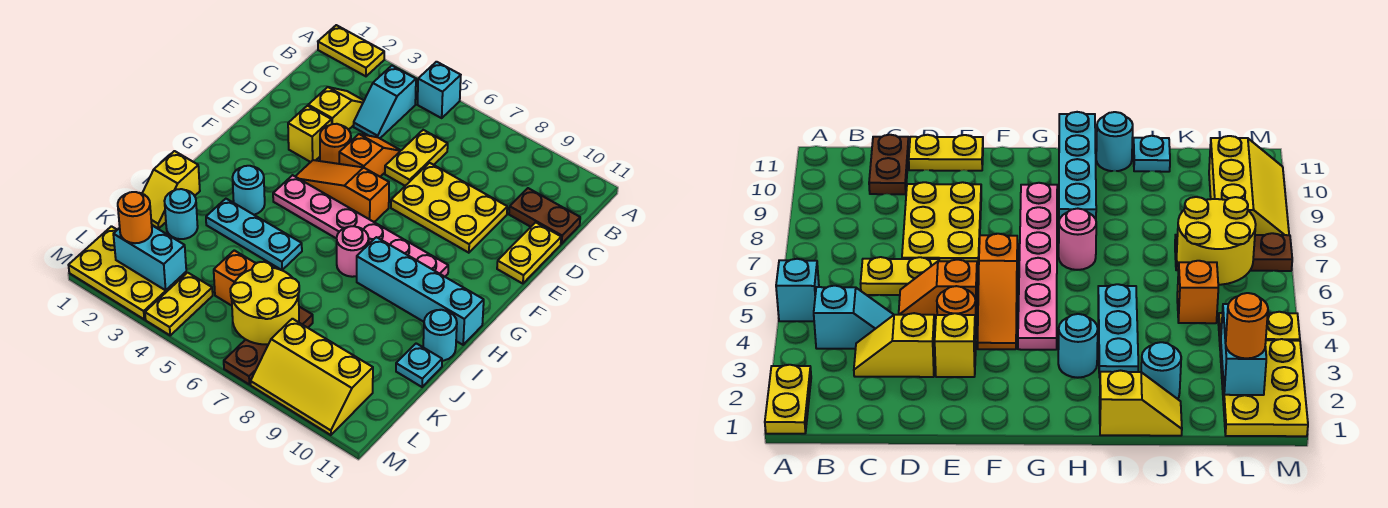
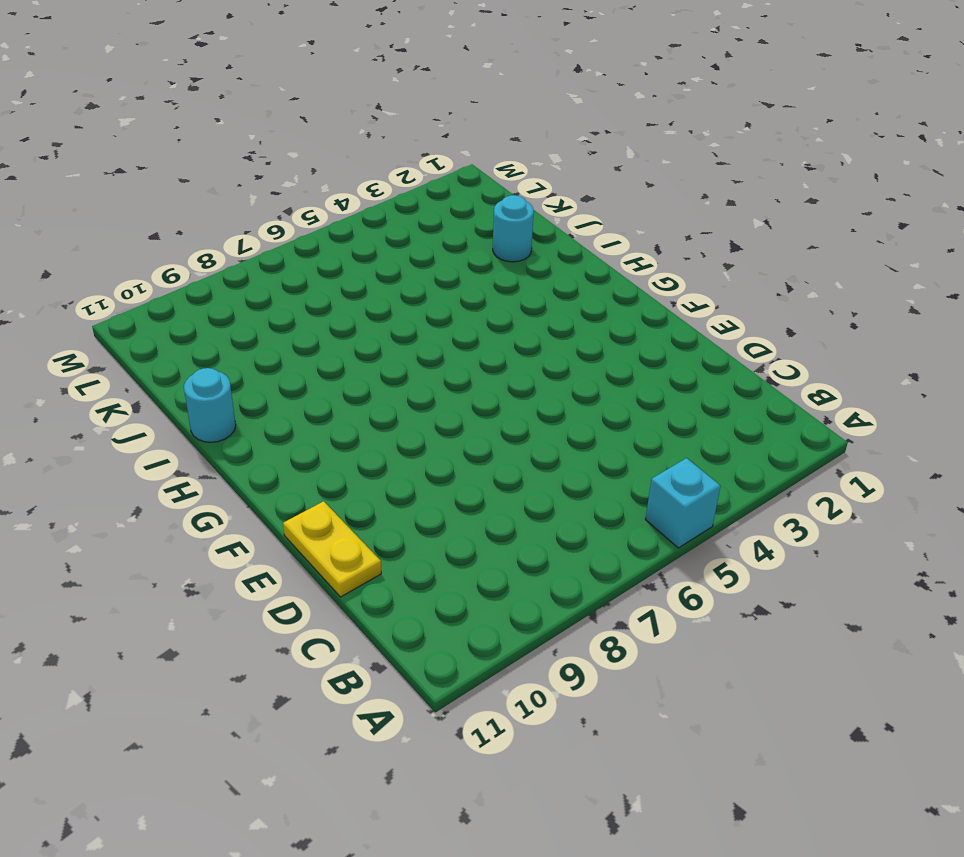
none -> yellow 1x2 plate [318,25,384,76]
none -> cyan 1x2 slope [354,66,416,138]
none -> yellow 1x2 slope [308,87,364,130]

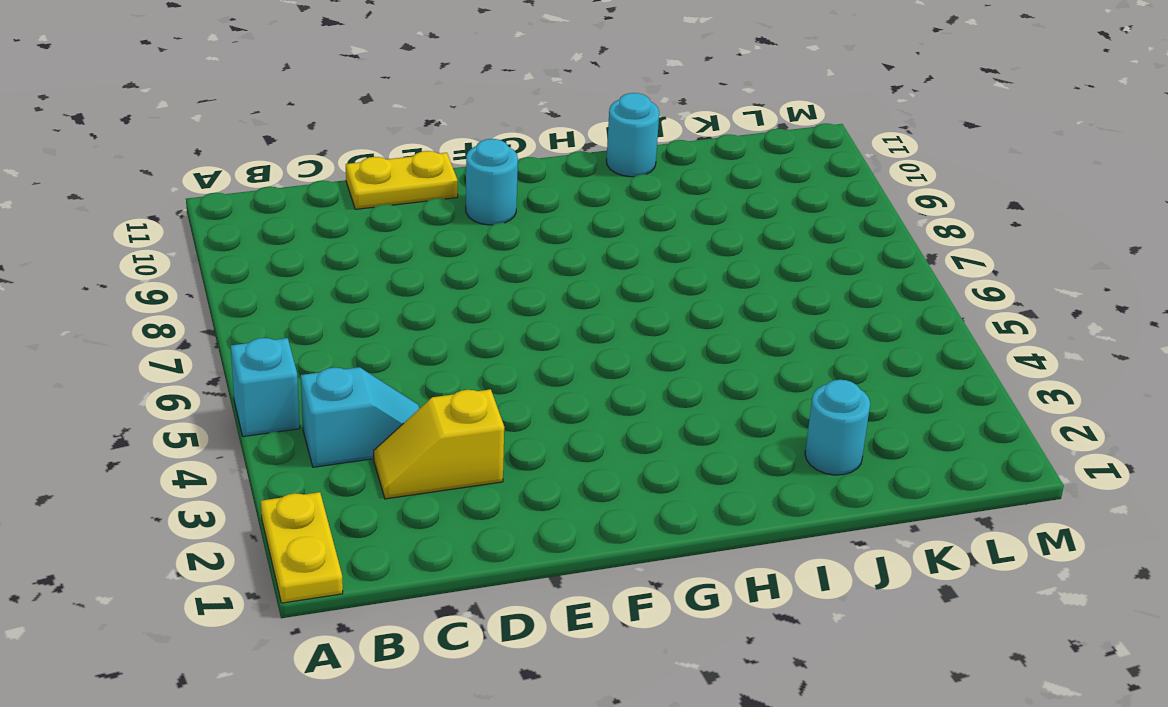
cyan 1x1 round brick [466,139,518,225] -> cyan 1x1 round brick moved to [232,166,265,215]
none -> yellow 1x2 plate [385,130,448,186]
none -> brown 1x2 plate [509,188,580,244]
none -> orange 1x2 slope [339,134,401,177]

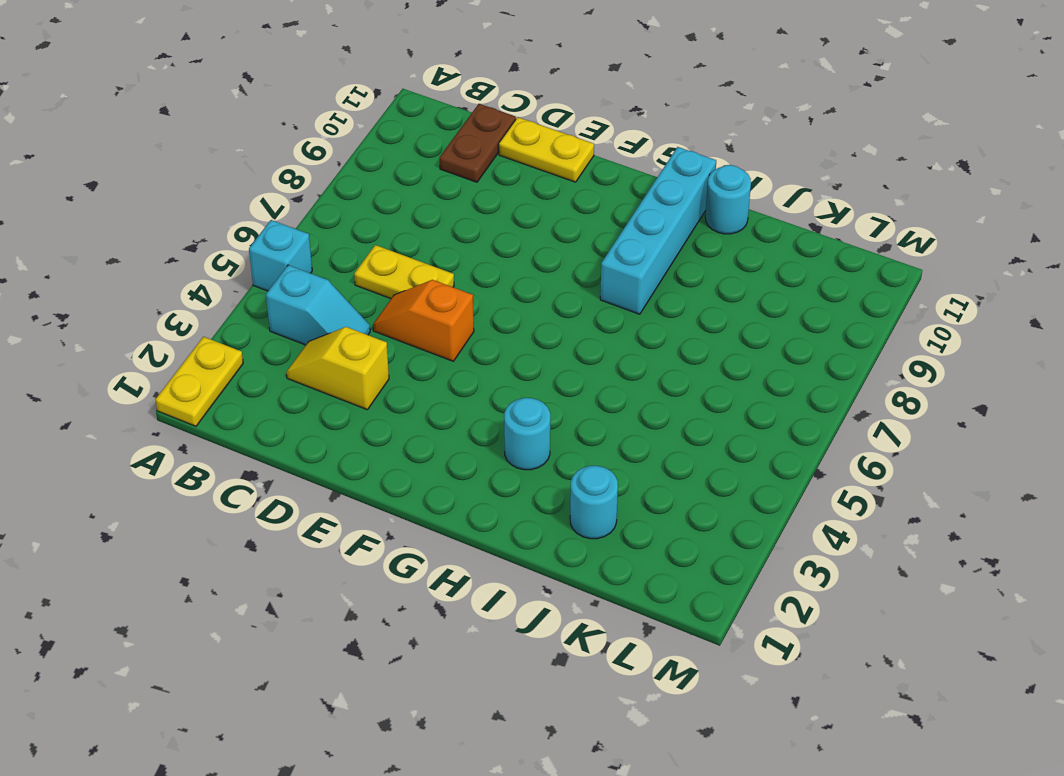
none -> yellow 2x3 plate [391,163,507,253]
none -> yellow 1x1 brick [288,106,332,162]
none -> orange 1x1 round brick [320,124,351,164]

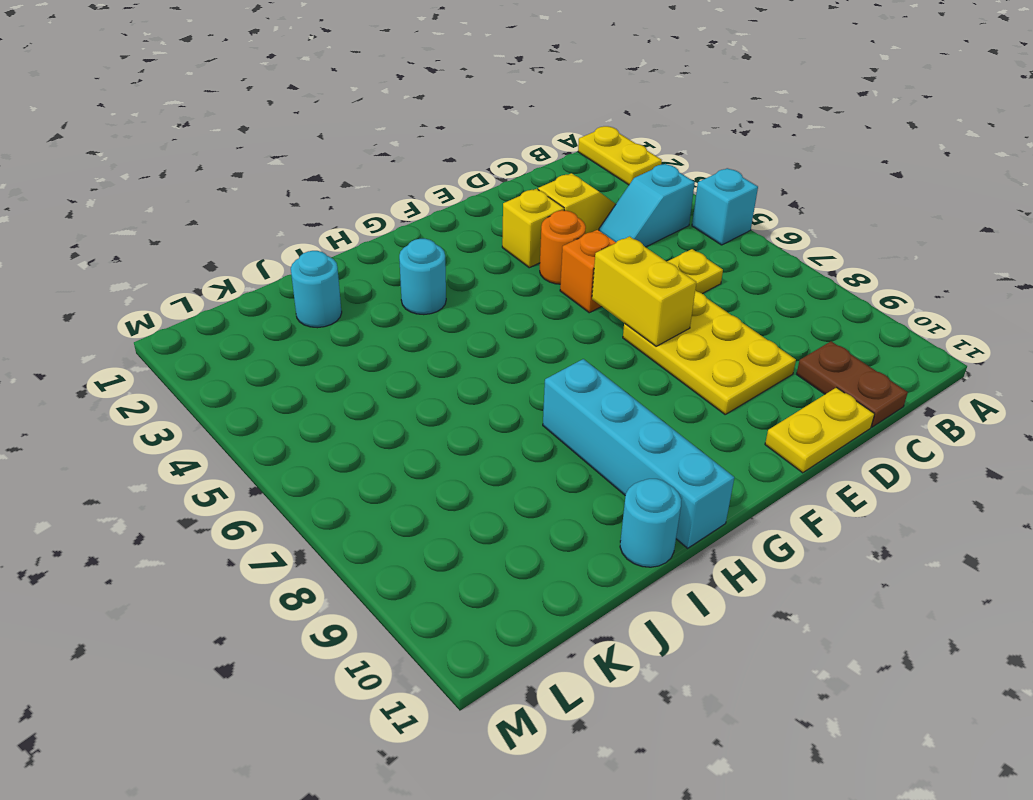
yellow 1x2 brick [592,236,696,346] -> none
none -> orange 1x3 slope [295,160,389,222]
none -> pink 1x6 plate [273,175,448,277]
none -> pink 1x1 round brick [337,226,369,277]

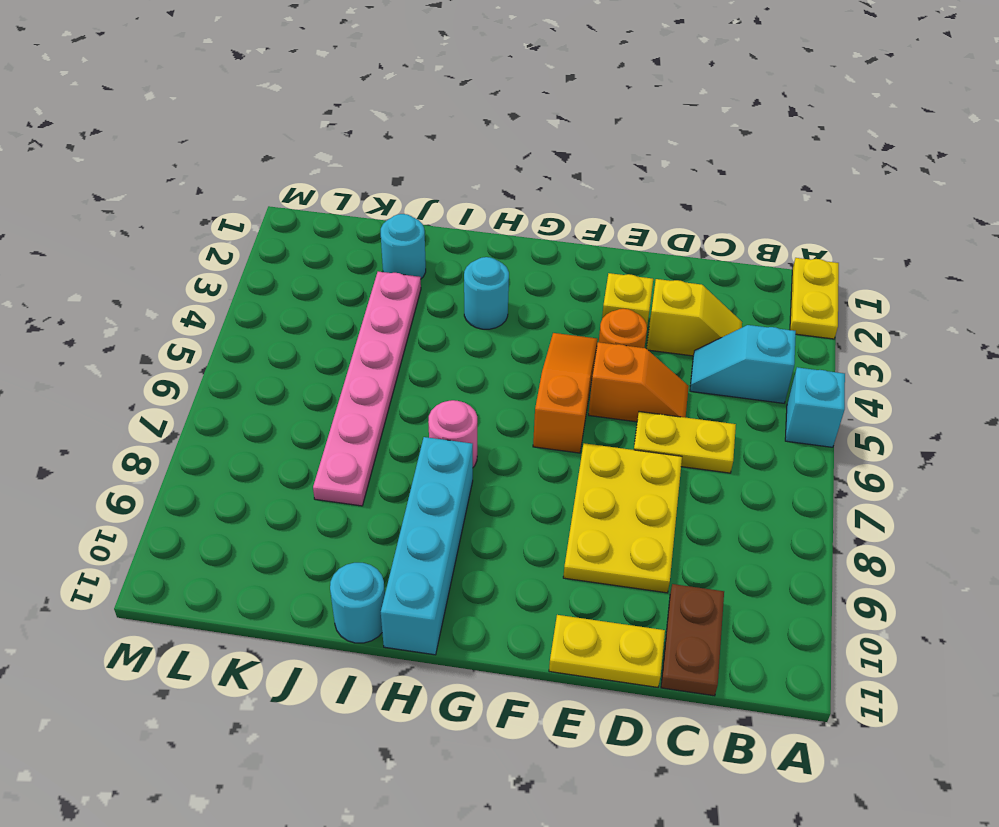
pink 1x6 plate [313,272,421,506] -> pink 1x6 plate moved to [273,175,448,277]
none -> yellow 1x2 slope [142,151,200,228]
none -> cyan 1x3 plate [206,199,302,270]
none -> cyan 1x1 plate [396,343,442,387]

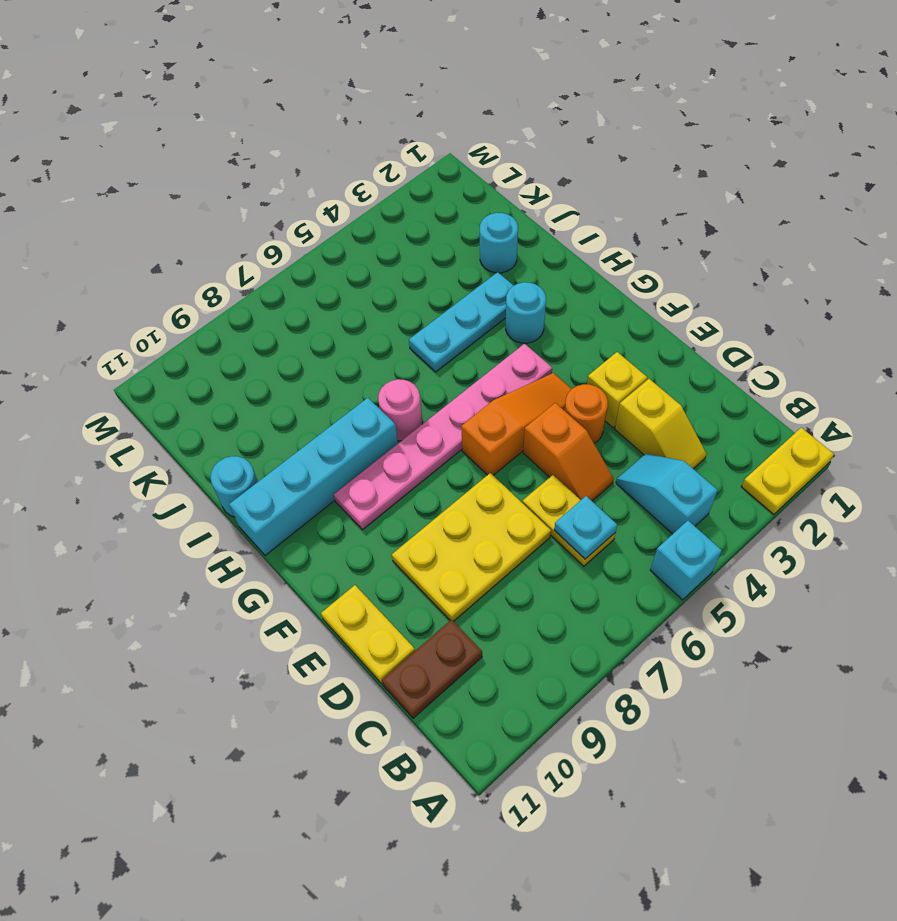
cyan 1x1 plate [554,496,617,559] -> cyan 1x1 plate moved to [396,343,442,387]
none -> yellow 1x2 slope [142,151,200,228]
none -> orange 1x1 brick [214,250,256,306]
none -> brown 1x3 plate [224,307,313,384]

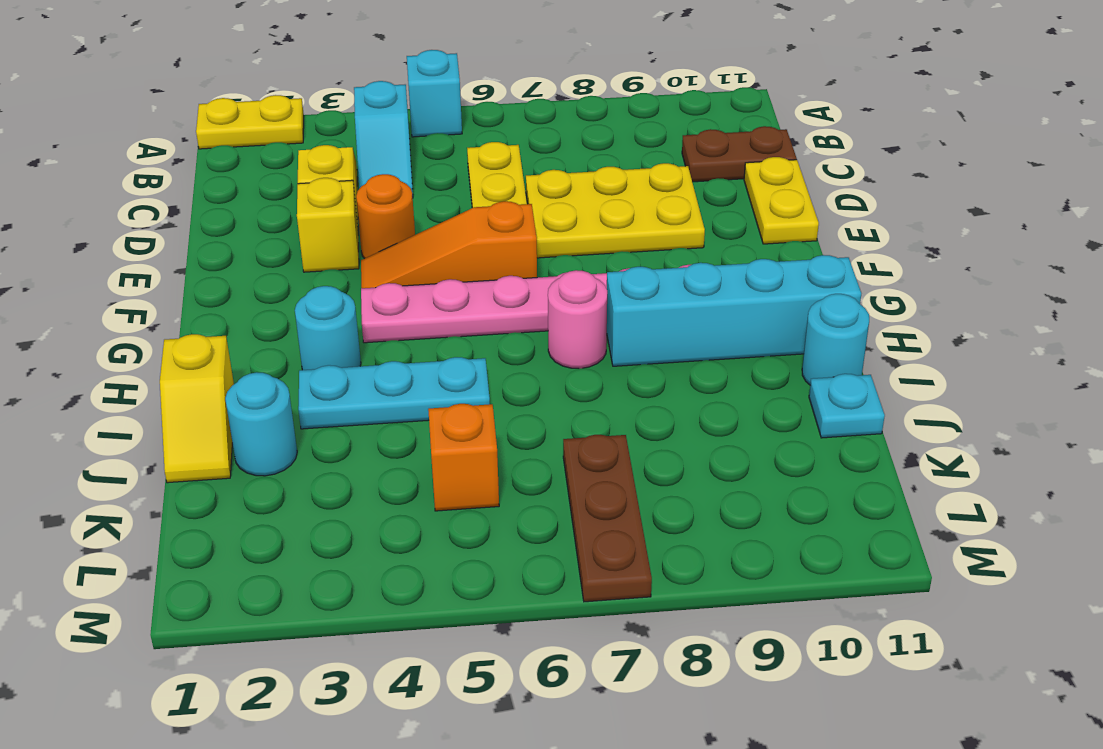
none -> orange 1x2 slope [339,134,401,177]
none -> yellow 2x3 plate [69,226,186,319]
none -> yellow 1x2 plate [145,273,213,335]

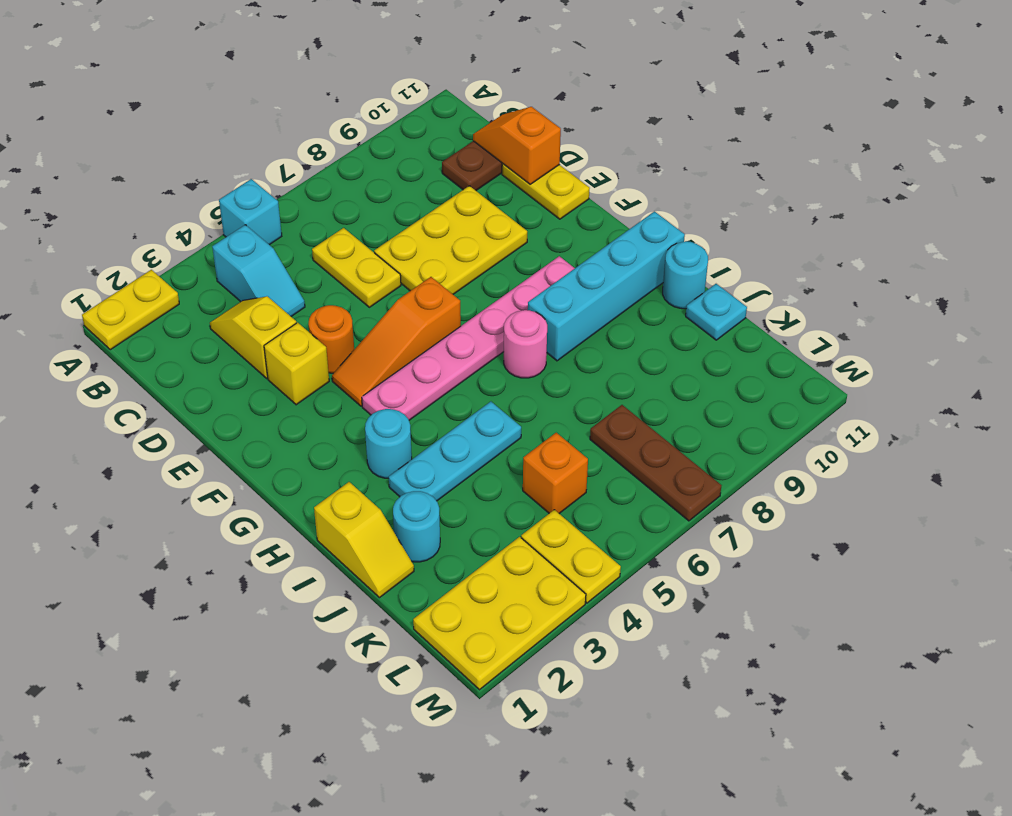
orange 1x2 slope [473,107,561,184] -> orange 1x2 slope moved to [339,134,401,177]
none -> yellow 2x3 slope [251,319,373,435]
none -> yellow 2x2 round brick [230,262,299,344]
none -> cyan 1x2 brick [113,226,186,290]

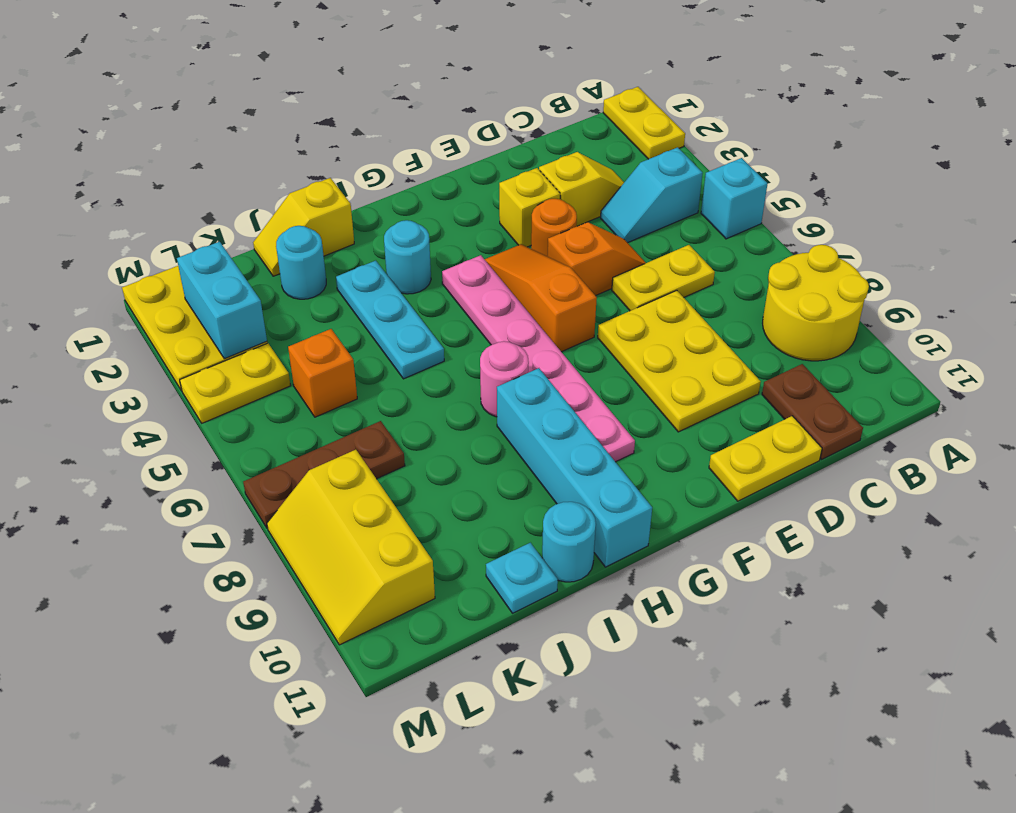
yellow 2x2 round brick [763,245,869,361] -> yellow 2x2 round brick moved to [230,262,299,344]
none -> orange 1x1 round brick [118,192,152,243]

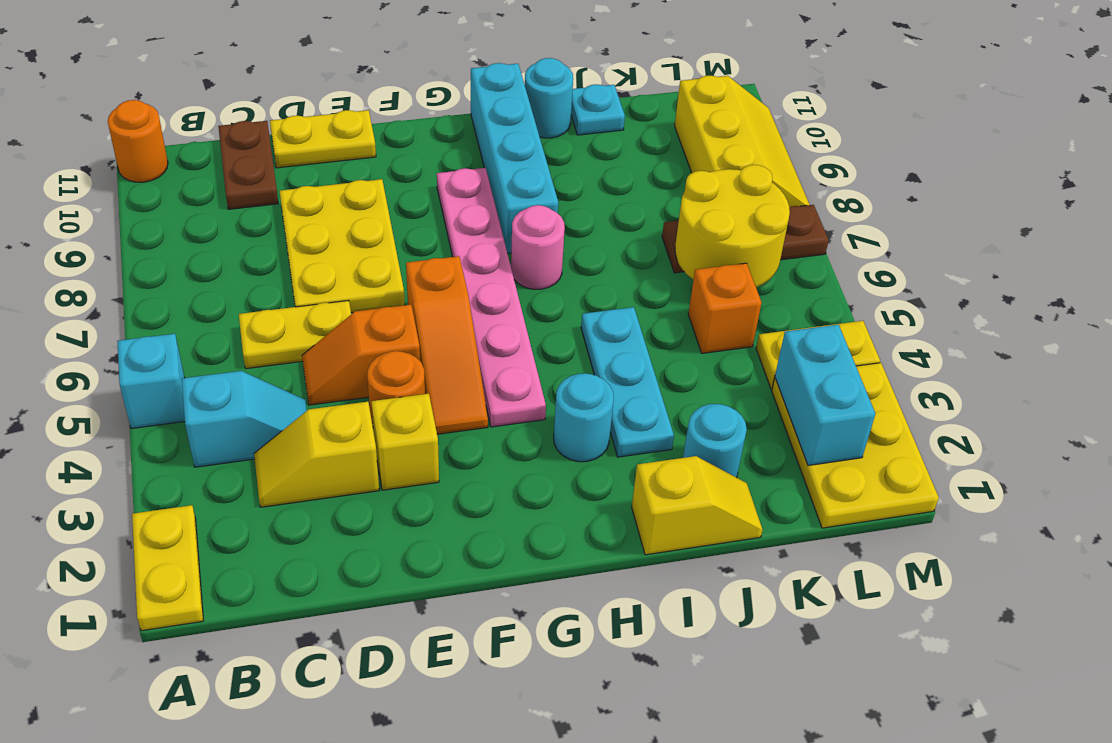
orange 1x1 round brick [108,100,168,182] -> orange 1x1 round brick moved to [118,192,152,243]

